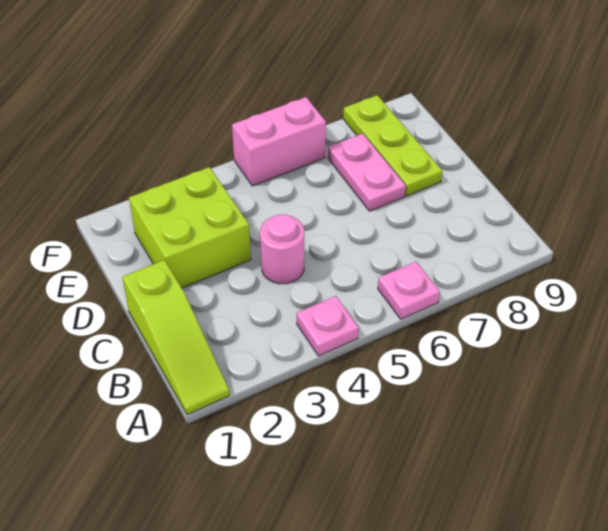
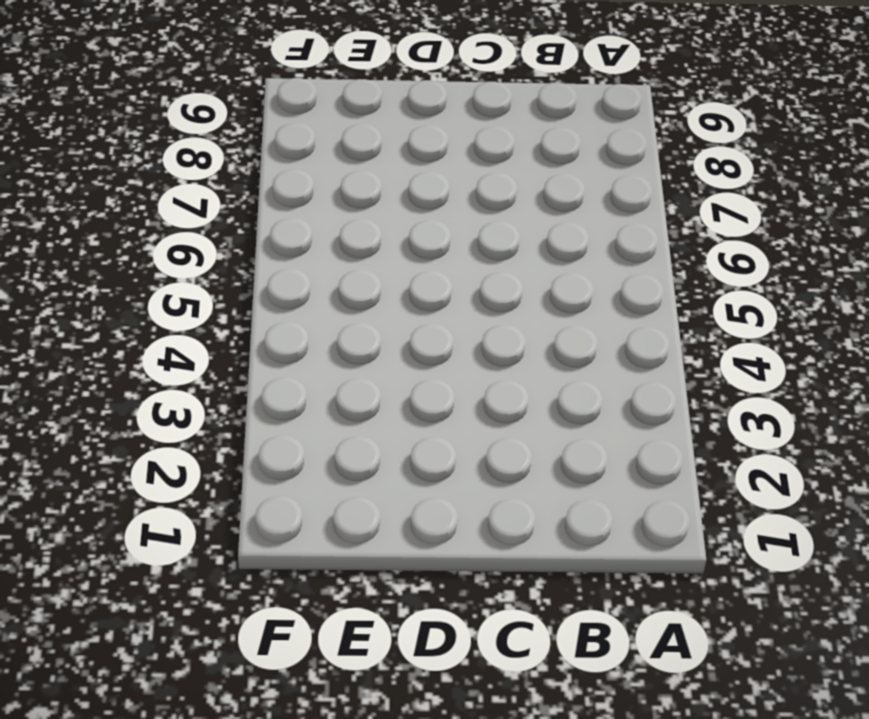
none -> lime 1x3 slope [122,260,230,415]
none -> pink 1x1 plate [297,296,359,356]

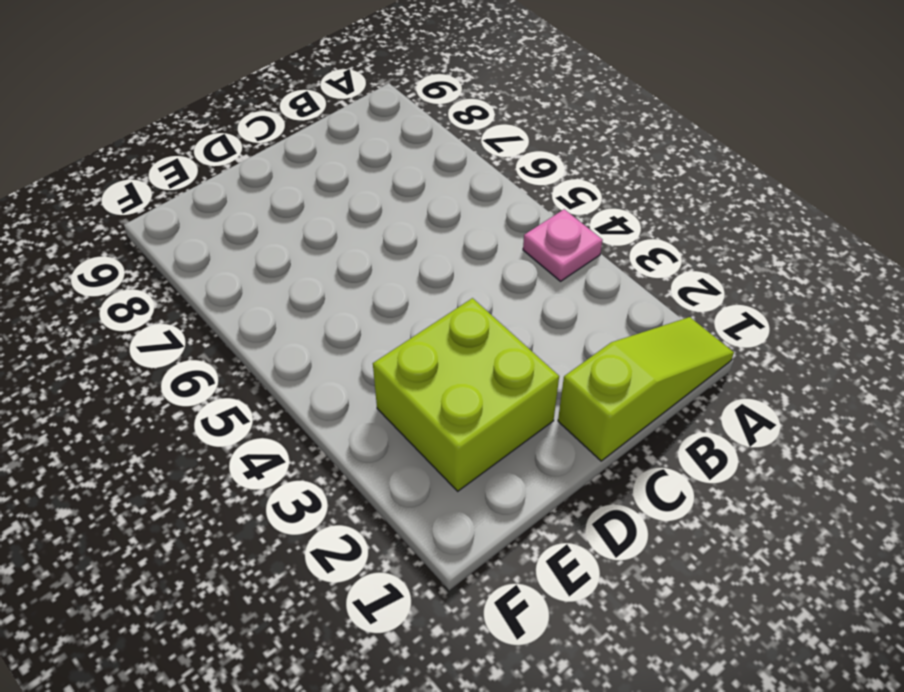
none -> pink 1x1 plate [378,262,440,319]
none -> pink 1x1 round brick [260,214,304,284]

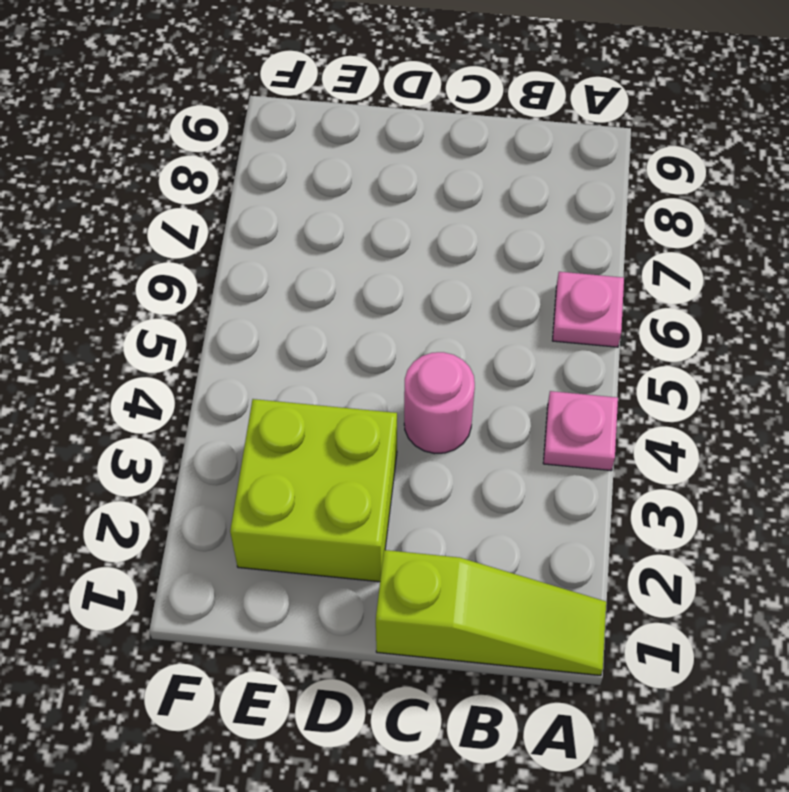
none -> pink 1x2 plate [328,134,406,211]
none -> lime 1x3 plate [343,95,442,196]

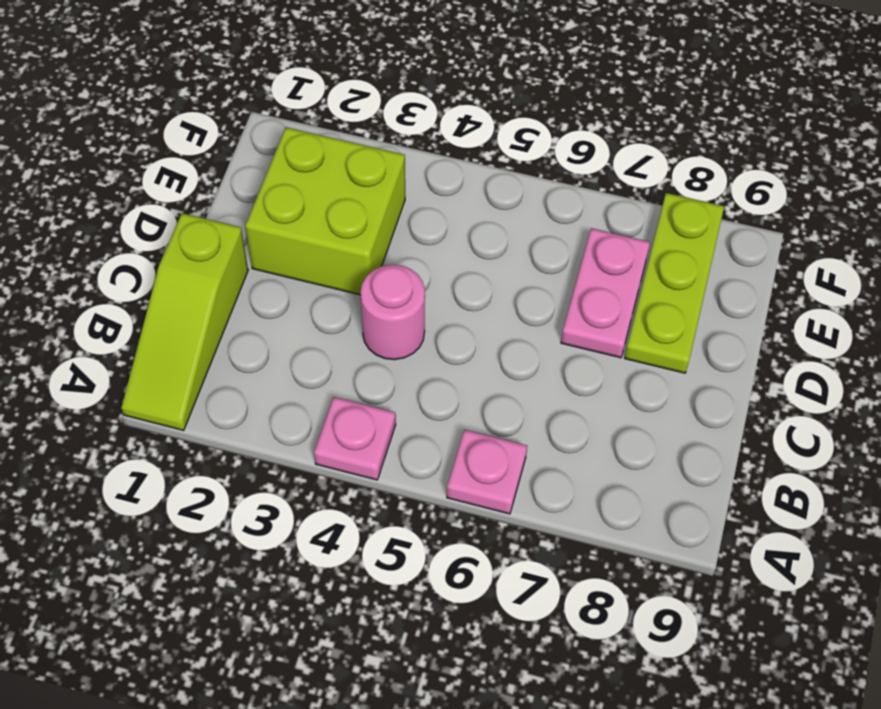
none -> pink 1x2 brick [232,97,326,186]

